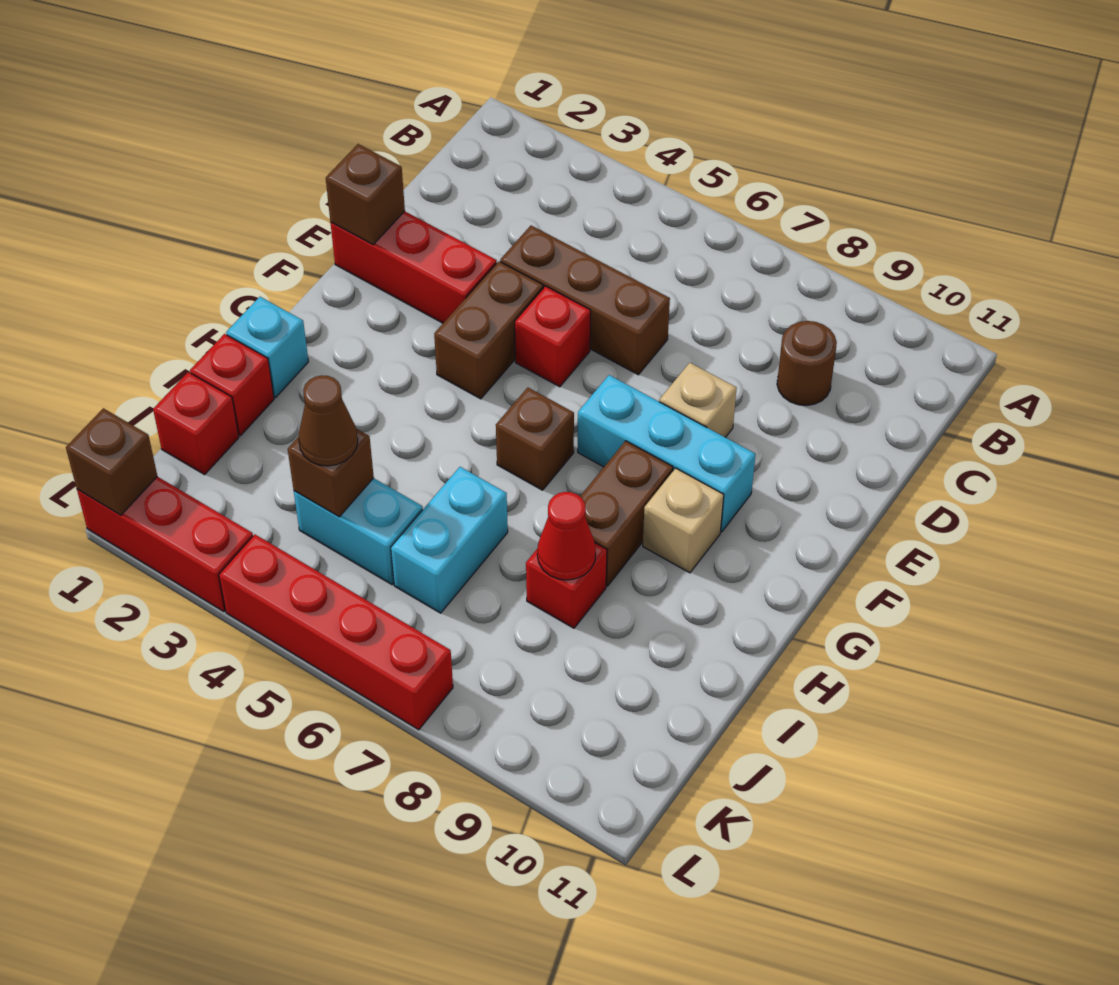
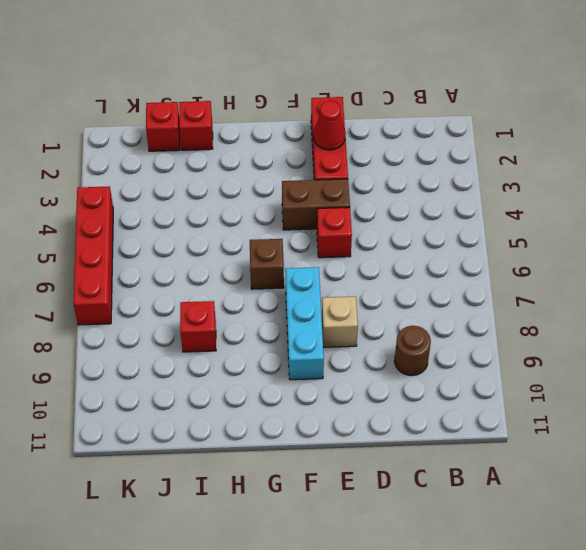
red 1x1 cone [314,101,346,150] -> red 1x1 cone moved to [537,492,596,580]
none -> brown 1x3 brick [500,226,670,375]
none -> brown 1x2 brick [580,441,673,586]
none -> tan 1x1 brick [643,468,724,573]

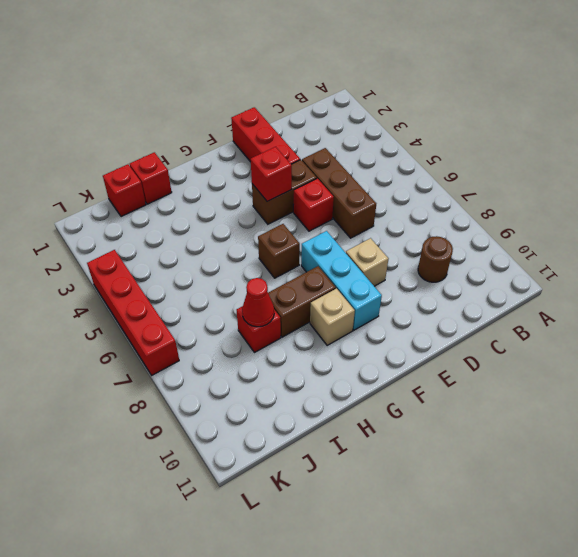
red 1x1 brick [251,147,292,201] -> none
none -> cyan 1x1 brick [226,297,309,397]
none -> cyan 1x2 brick [391,467,508,613]
none -> cyan 1x2 brick [294,478,423,585]

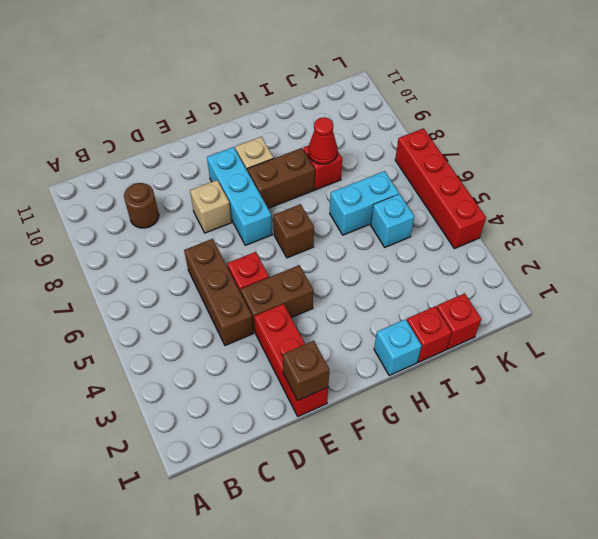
cyan 1x1 brick [371,194,414,247] -> cyan 1x2 brick [294,478,423,585]
none -> red 1x3 brick [77,477,253,612]
none -> brown 1x1 brick [288,429,374,517]
none -> brown 1x1 brick [66,408,157,515]

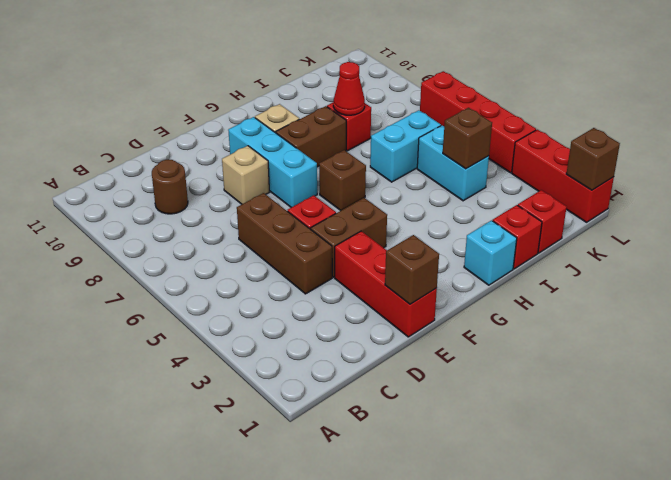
none -> brown 1x1 cone [298,375,358,466]

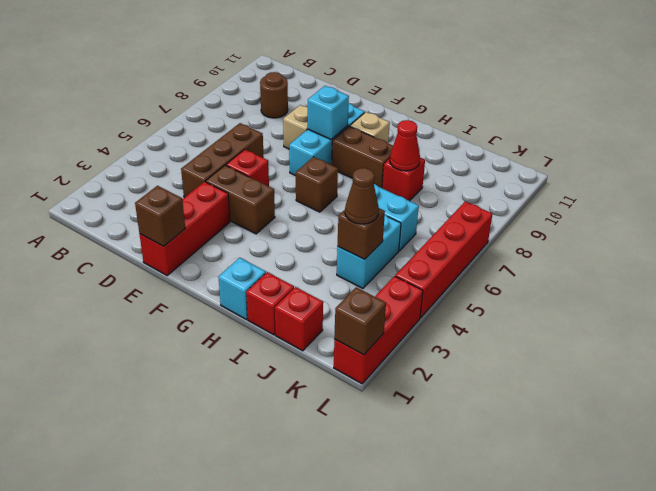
cyan 1x1 brick [308,86,349,139] -> none

